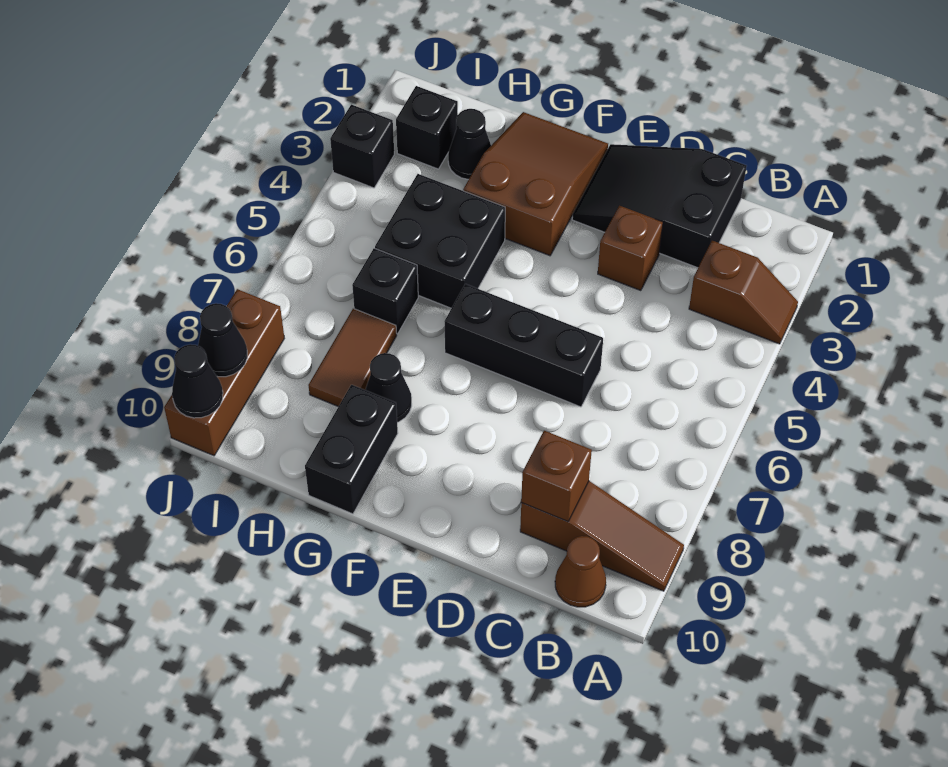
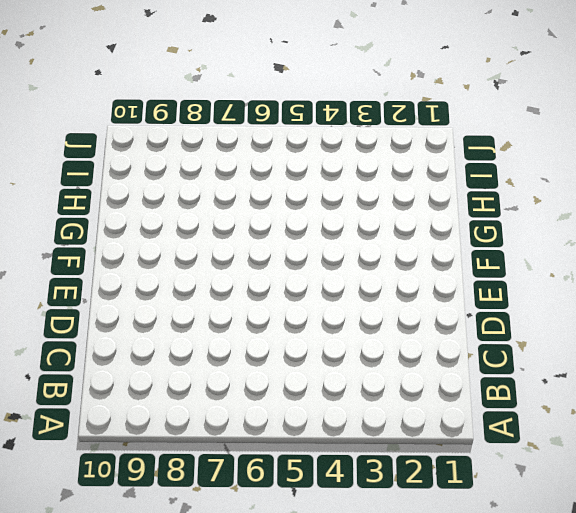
none -> brown 1x2 slope [689,241,798,344]
none -> brown 1x3 slope [520,481,684,591]
none -> brown 1x1 cone [555,536,606,607]

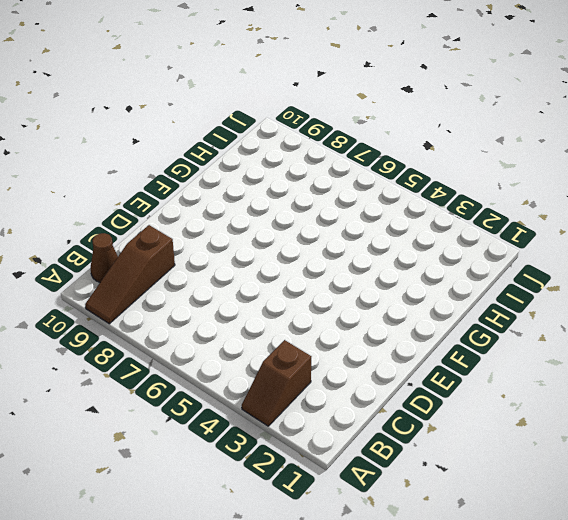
none -> black 2x3 slope [572,144,747,268]
none -> brown 1x1 brick [598,205,663,291]
none -> black 1x3 brick [444,284,603,407]

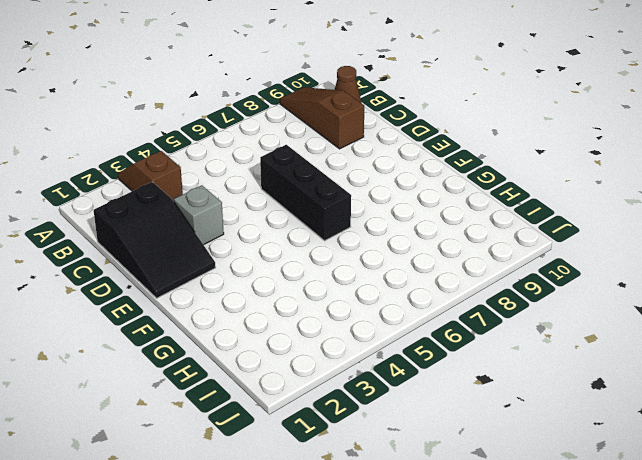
grey 1x1 brick [174,185,224,245] -> brown 1x1 brick [598,205,663,291]
none -> brown 2x3 slope [463,112,608,256]
none -> black 2x2 brick [375,174,505,308]
none -> black 1x1 cone [365,353,412,422]

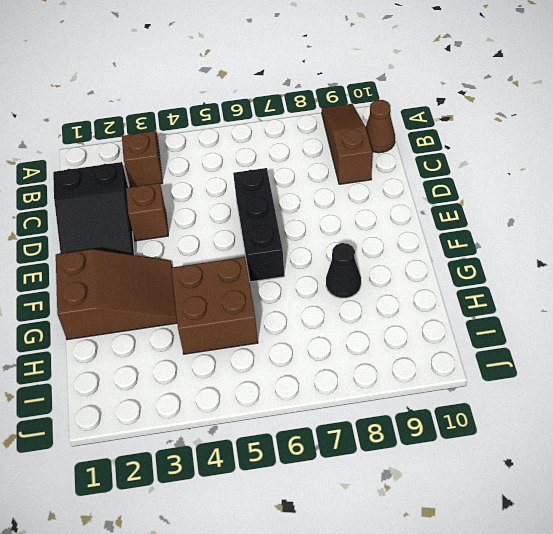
brown 2x3 slope [56,249,177,340] -> brown 2x3 slope turned to [463,112,608,256]
brown 2x2 brick [171,257,258,354] -> black 2x2 brick [375,174,505,308]
none -> black 1x2 brick [305,385,398,514]
none -> black 1x1 cone [448,109,491,180]
none -> black 1x1 brick [352,248,418,334]

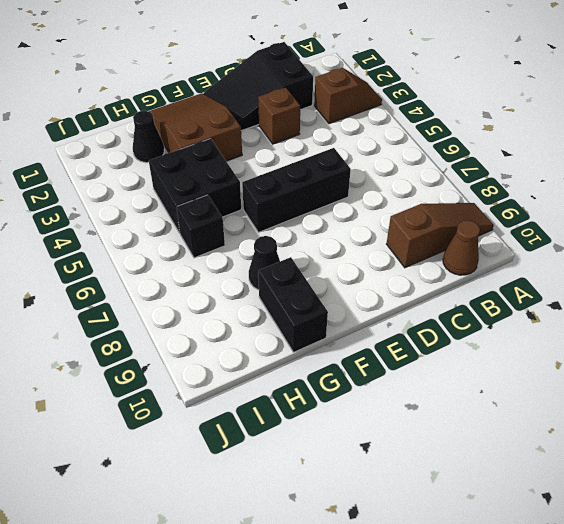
none -> brown 1x2 tile [308,309,397,407]
none -> black 1x1 brick [396,86,458,169]
none -> black 1x1 brick [330,105,394,188]

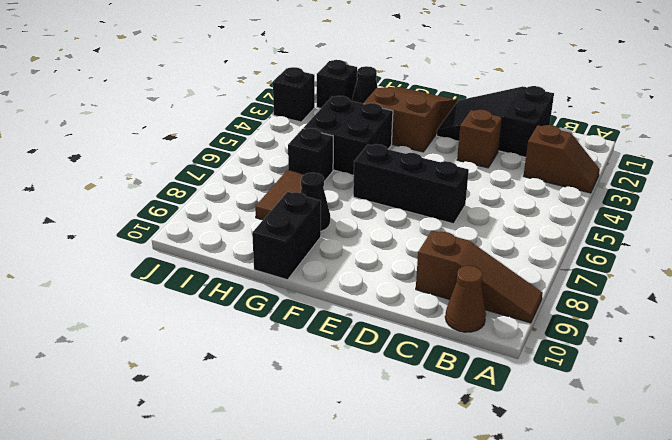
none -> brown 1x3 brick [164,289,284,456]
none -> brown 1x1 brick [521,431,592,522]
none -> black 1x1 cone [198,303,247,377]

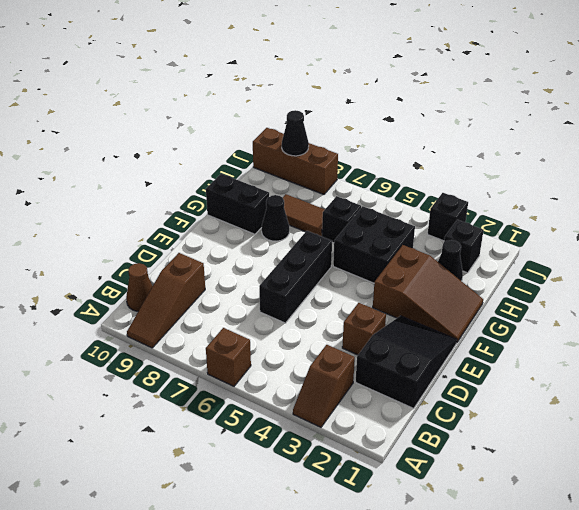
brown 1x1 brick [206,328,251,386] -> brown 1x1 brick moved to [521,431,592,522]
none -> black 1x1 cone [172,344,223,418]

